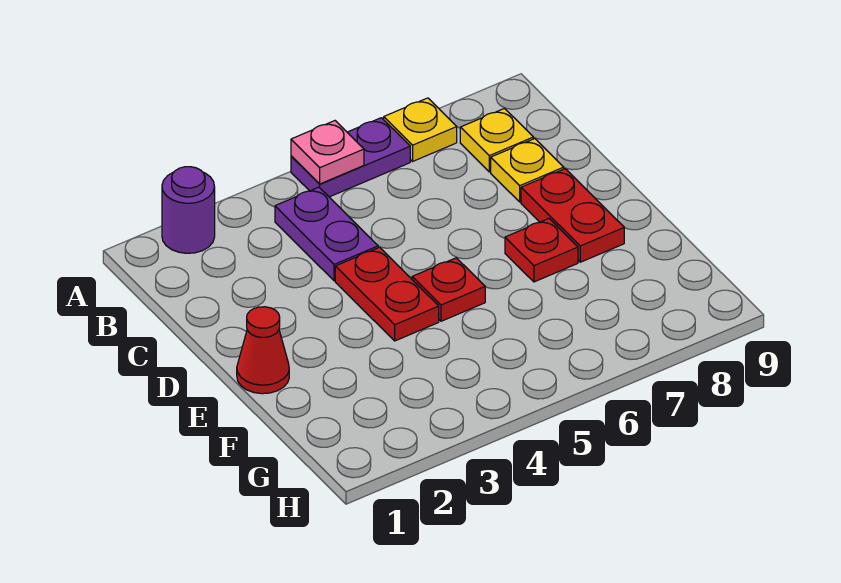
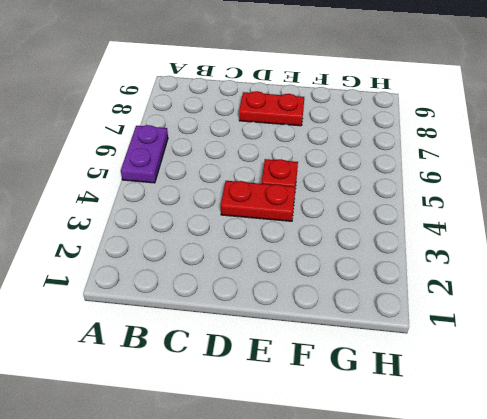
none -> purple 1x1 round brick [162,167,215,253]
none -> yellow 1x1 plate [384,98,457,161]
none -> purple 1x2 plate [275,187,378,281]

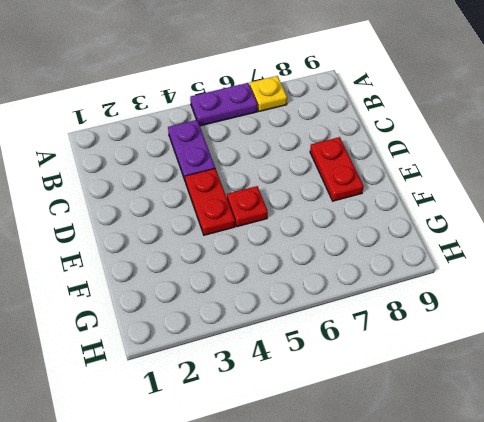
none -> purple 1x1 round brick [162,167,215,253]
none -> yellow 1x1 plate [460,109,533,172]
none -> yellow 1x1 plate [491,139,564,202]

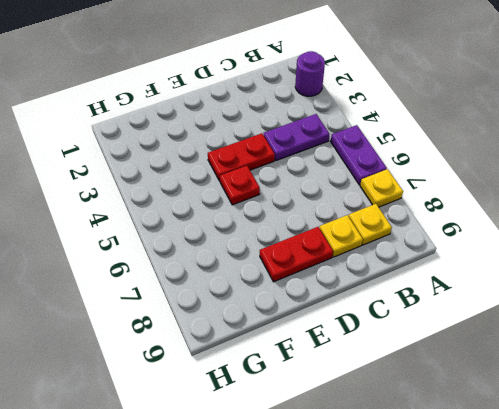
none -> red 1x1 cone [237,307,289,394]
none -> red 1x1 plate [505,219,578,282]
none -> pink 1x1 plate [291,121,364,184]

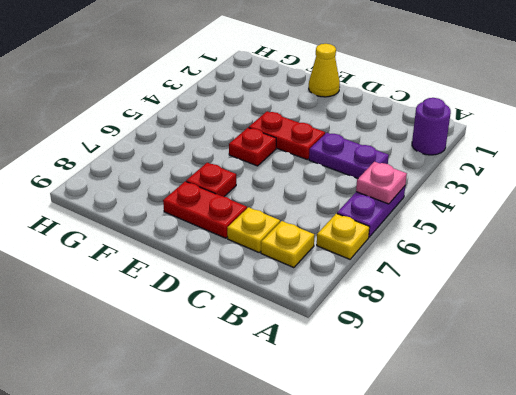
yellow 1x1 cone [309,44,340,97] -> red 1x1 cone [237,307,289,394]

